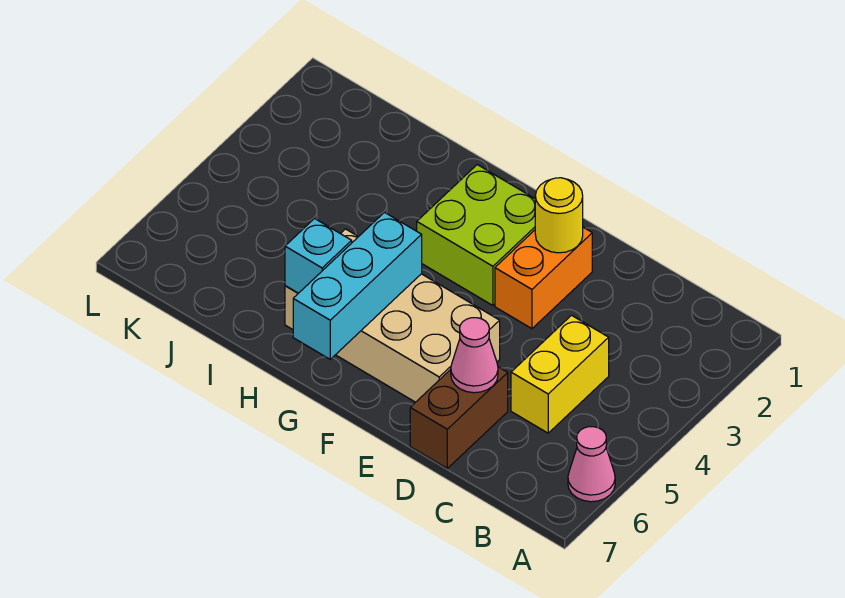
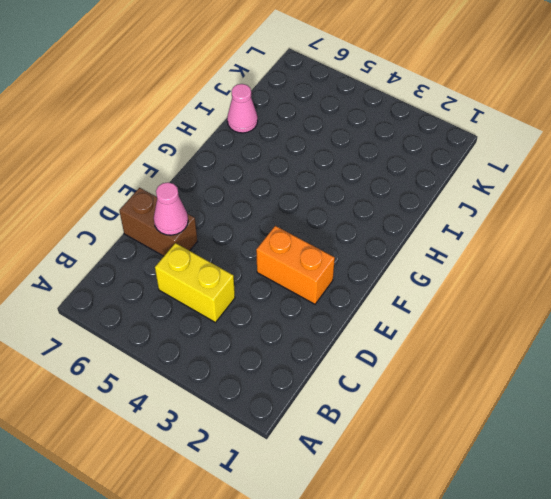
pink 1x1 cone [227,84,258,133] -> pink 1x1 cone moved to [568,427,615,502]
none -> tan 2x4 brick [285,229,500,402]
none -> lime 2x2 brick [417,165,535,305]

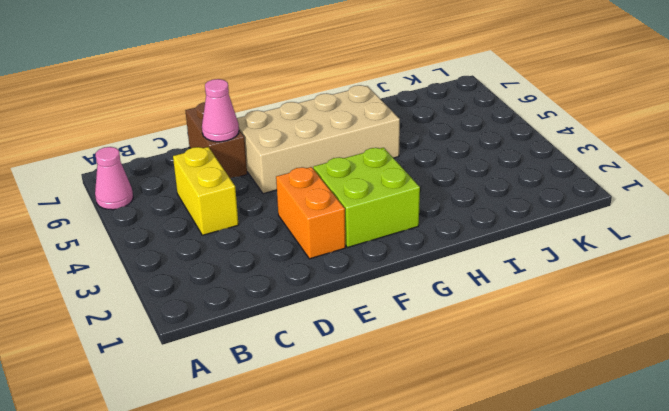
none -> yellow 1x1 round brick [535,178,583,253]
none -> cyan 1x3 brick [293,213,422,359]

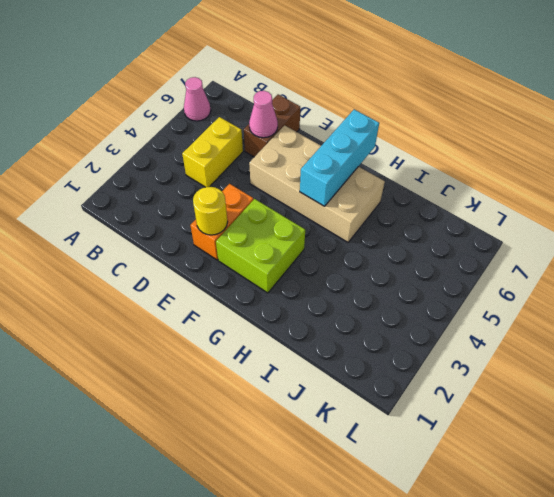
none -> cyan 1x1 brick [285,219,352,293]

